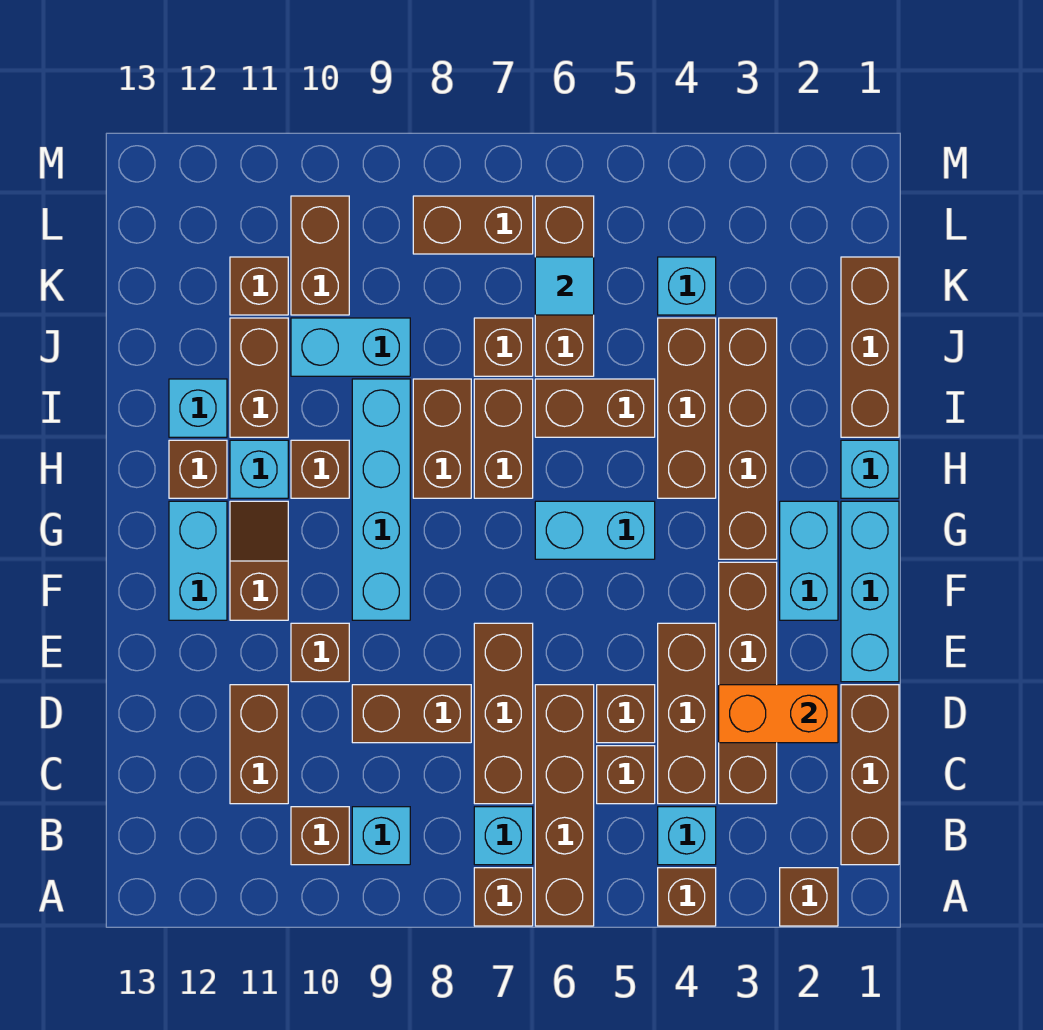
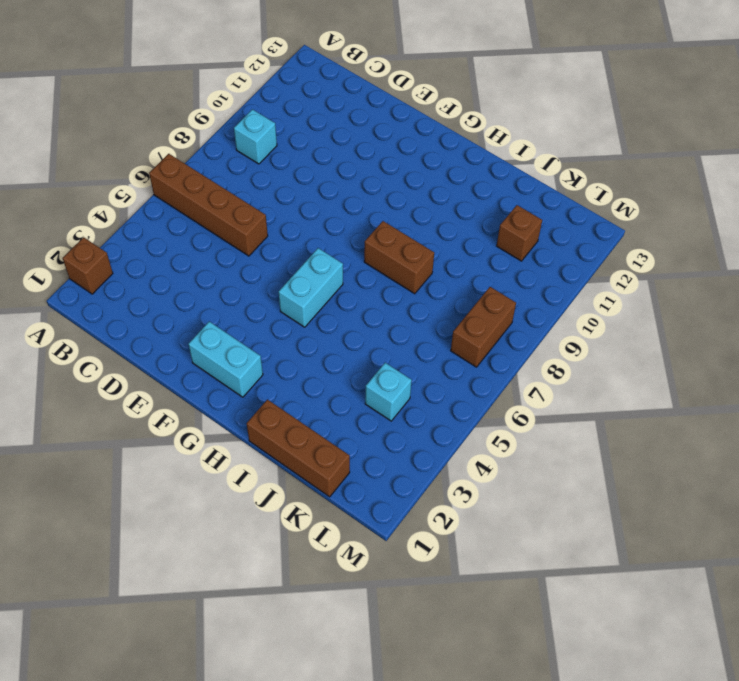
none -> brown 1x1 brick [658,868,716,926]
none -> brown 1x1 brick [474,868,533,926]
none -> brown 1x3 brick [841,685,899,865]
none -> cyan 1x1 brick [658,807,716,865]

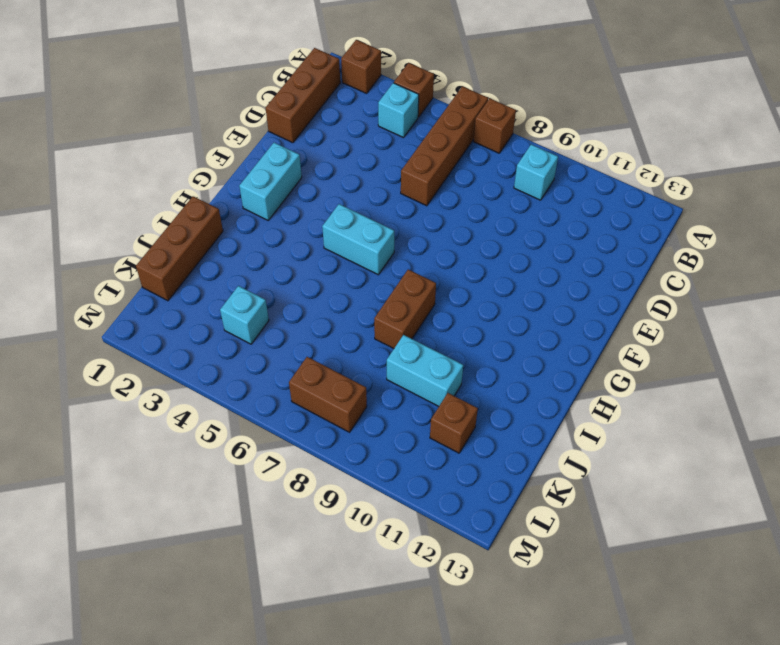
none -> cyan 1x1 brick [474,807,533,865]
none -> brown 1x1 brick [291,807,349,865]
none -> brown 1x4 brick [719,562,777,804]
none -> brown 1x3 brick [658,623,716,804]

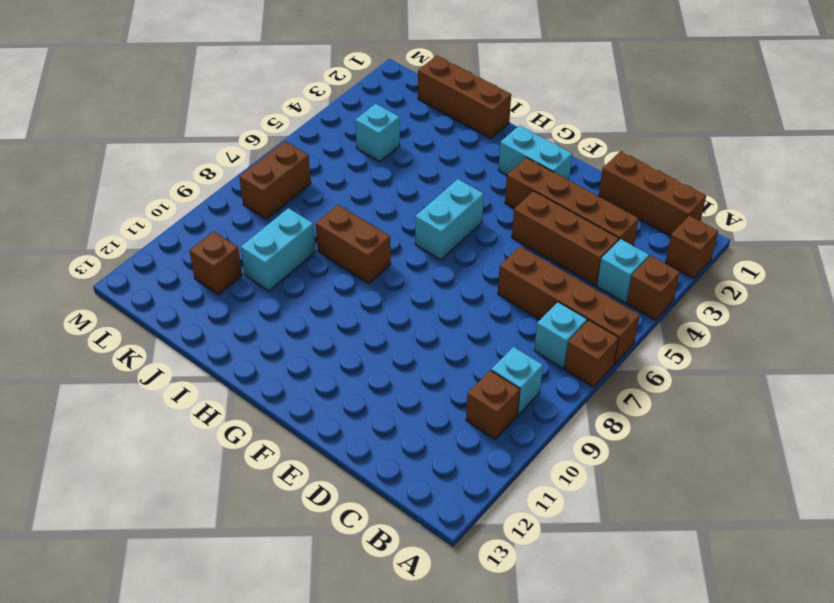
none -> brown 1x1 brick [597,746,655,804]
none -> brown 1x3 brick [474,623,533,804]
none -> brown 1x2 brick [230,685,288,804]
none -> brown 1x1 brick [597,685,655,743]

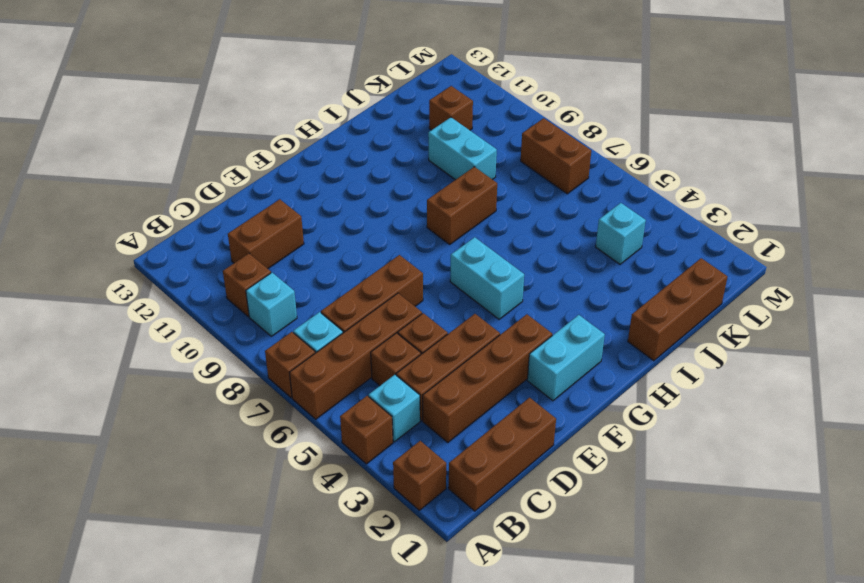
none -> brown 1x2 brick [352,685,471,743]
none -> cyan 1x3 brick [841,501,899,682]
none -> brown 1x1 brick [291,623,349,682]
none -> cyan 1x4 brick [352,379,410,620]

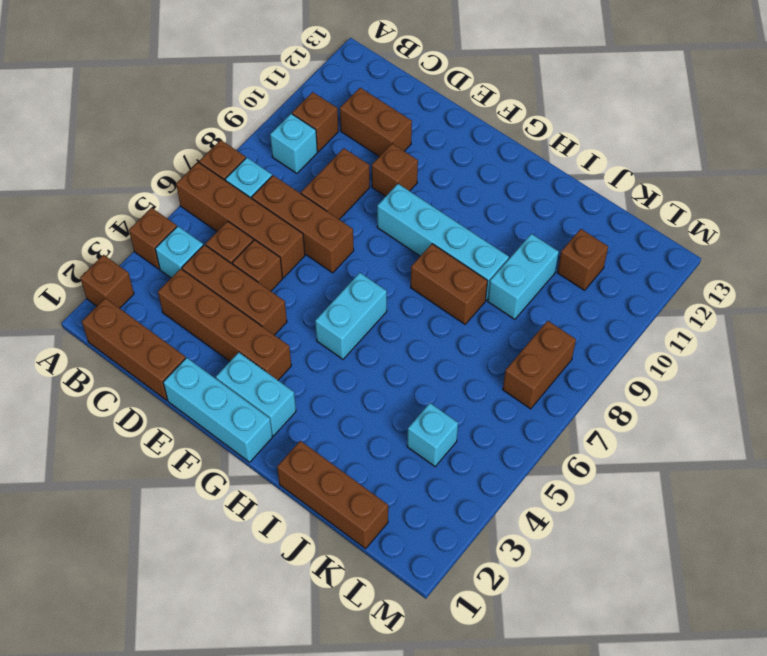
none -> brown 1x2 slope [230,501,288,620]
none -> cyan 1x2 brick [169,501,227,620]
none -> brown 1x4 brick [719,318,777,559]
none -> cyan 1x1 brick [841,440,899,498]

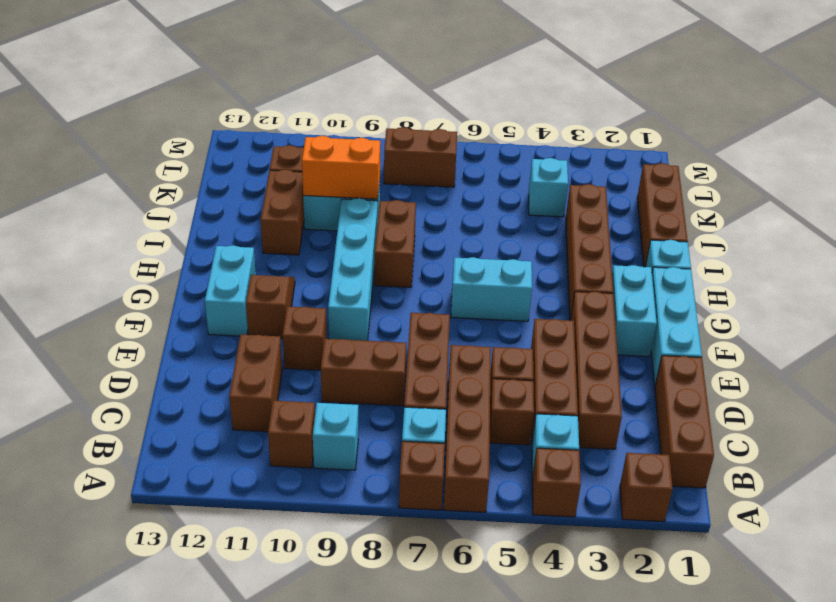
orange 1x2 brick [302,136,380,199] -> orange 1x2 brick moved to [719,685,838,743]
none -> brown 1x3 brick [658,318,716,498]
none -> brown 1x2 brick [474,379,533,498]
none -> brown 1x1 brick [291,440,349,498]
none -> cyan 1x1 brick [230,440,288,498]

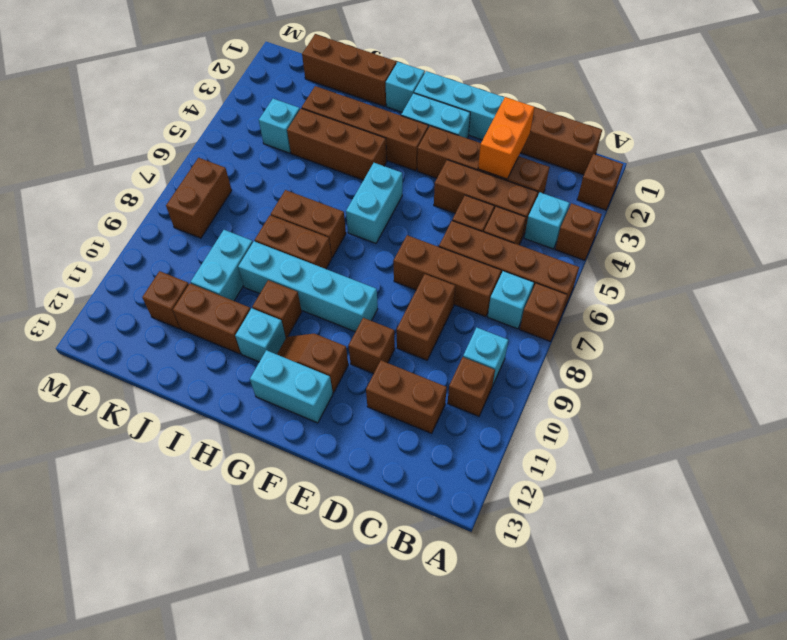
none -> brown 1x1 brick [169,440,227,498]
none -> brown 1x2 brick [535,379,655,437]
none -> cyan 1x1 brick [169,379,227,437]
none -> brown 1x3 brick [535,196,594,376]

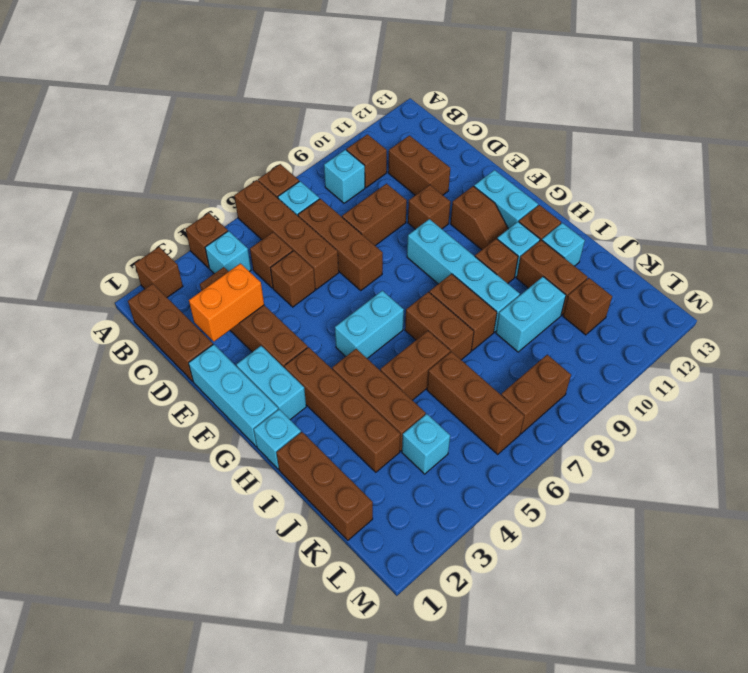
none -> brown 1x3 brick [658,623,716,804]
none -> brown 1x1 brick [474,318,533,376]
none -> brown 1x2 brick [291,196,349,315]
none -> cyan 1x1 tile [535,257,594,315]

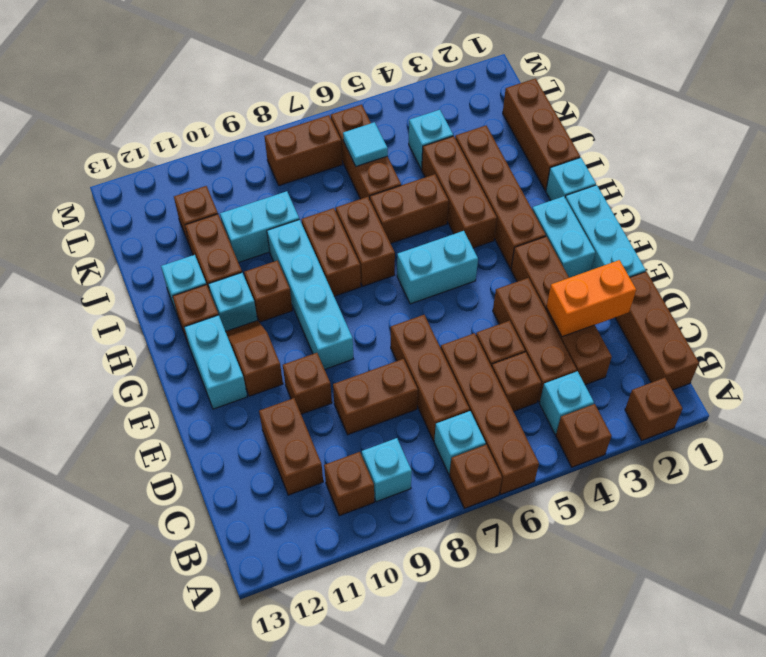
none -> brown 1x1 brick [474,318,533,376]
none -> brown 1x2 brick [291,196,349,315]

